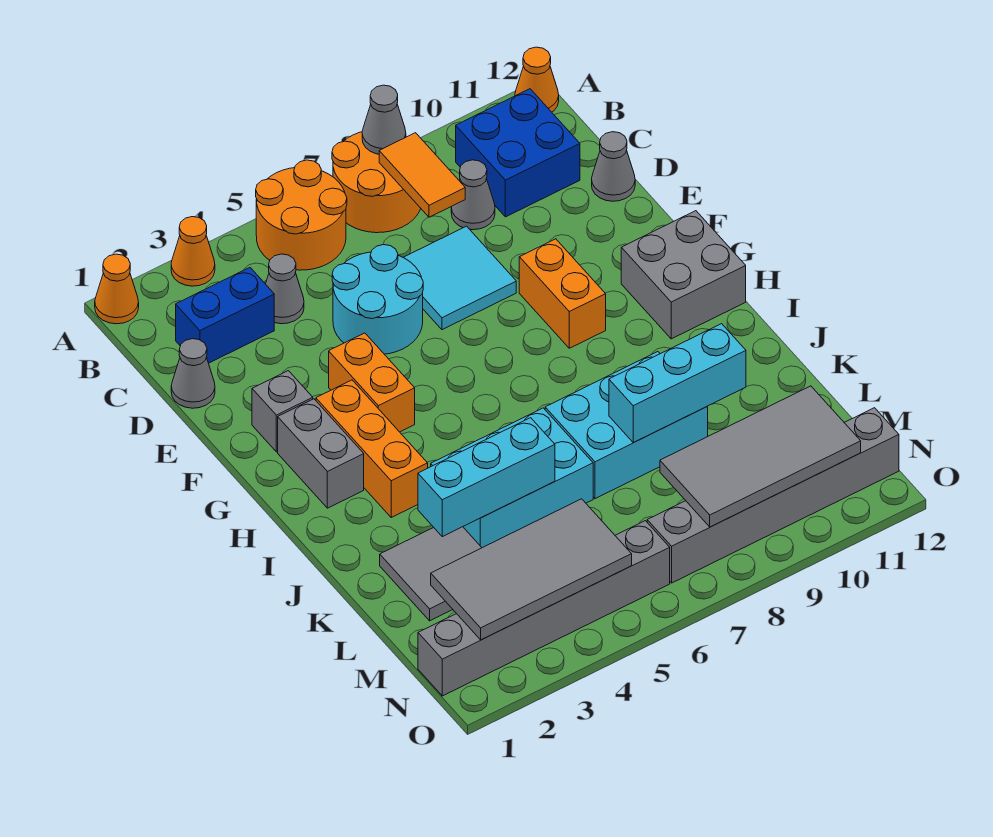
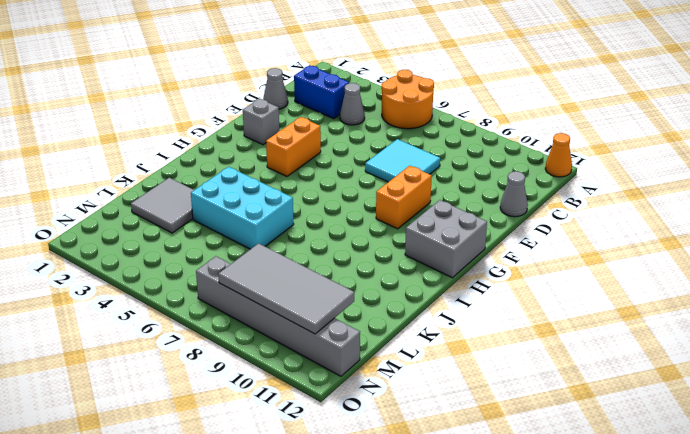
none -> orange 1x1 cone [95,254,139,324]
none -> orange 1x1 cone [171,217,215,286]
none -> orange 2x2 round brick [332,132,421,233]
none -> blue 2x2 brick [456,89,580,217]

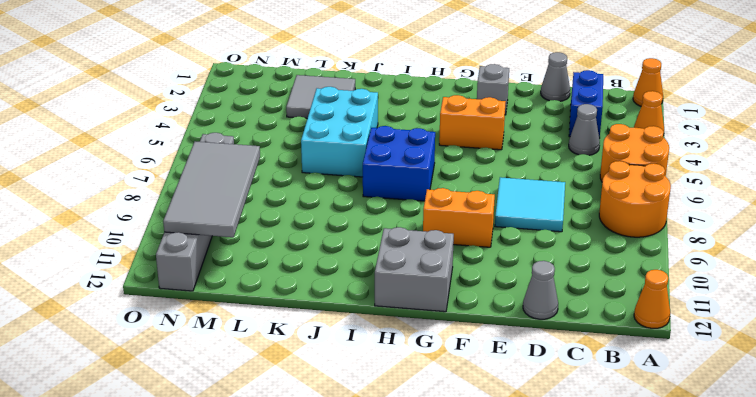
blue 2x2 brick [363,126,435,201] -> blue 2x2 brick moved to [456,89,580,217]
none -> grey 1x1 cone [451,160,495,230]
none -> cyan 2x2 round brick [332,245,423,354]
none -> grey 1x2 brick [278,399,364,508]
none -> orange 1x3 brick [316,380,428,517]

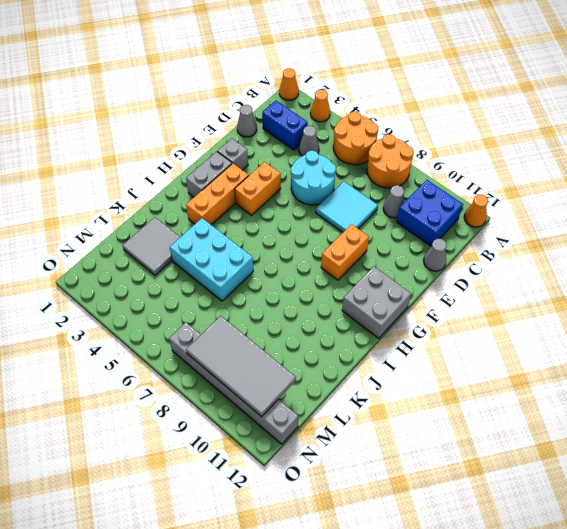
none -> cyan 2x3 brick [545,352,708,499]
none -> grey 1x6 brick [418,521,670,696]
none -> grey 1x1 cone [362,85,406,154]
none -> orange 1x2 tile [379,133,465,217]

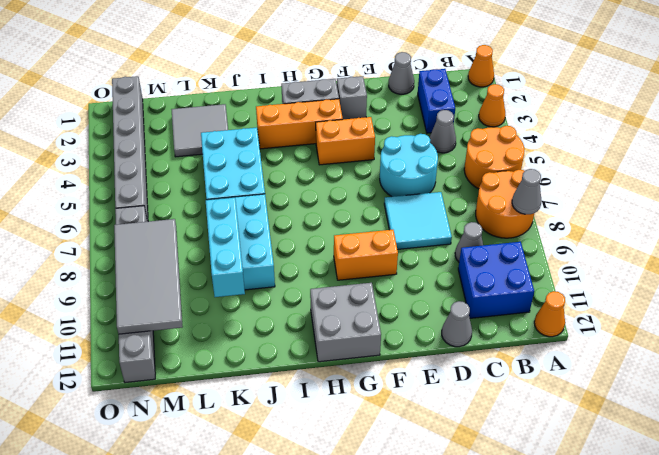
none -> orange 1x2 tile [379,133,465,217]
none -> cyan 1x3 brick [418,418,555,537]
none -> grey 2x4 tile [431,499,632,640]

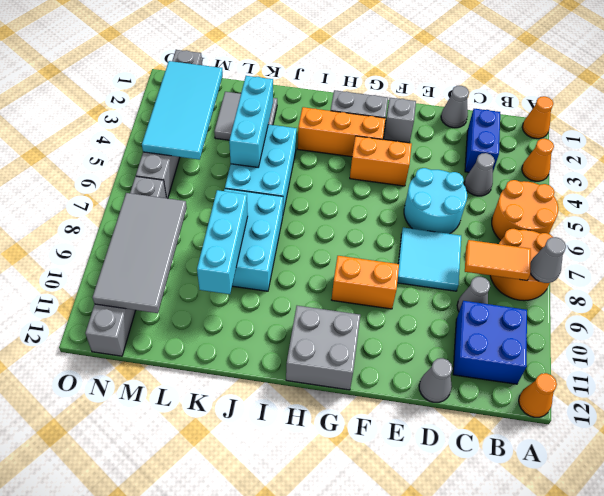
cyan 2x4 tile [142,61,223,160] -> grey 2x4 tile [431,499,632,640]

